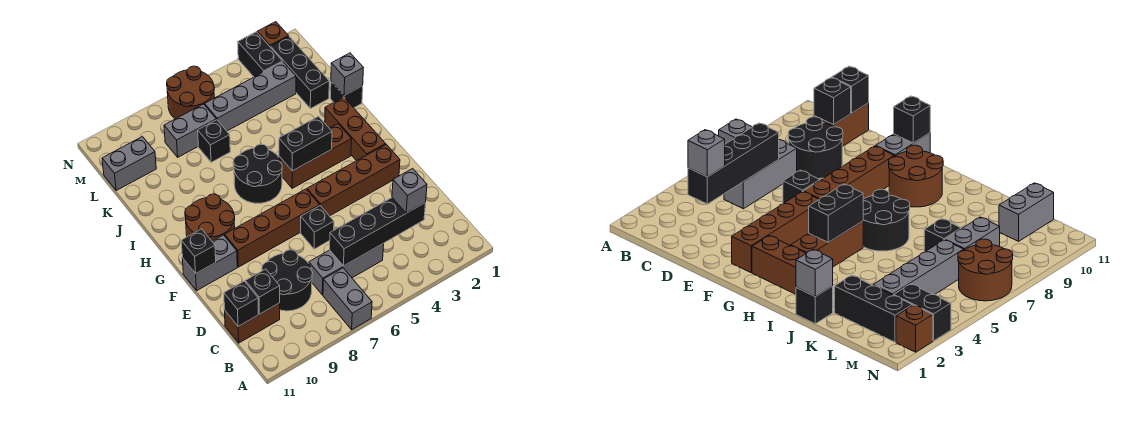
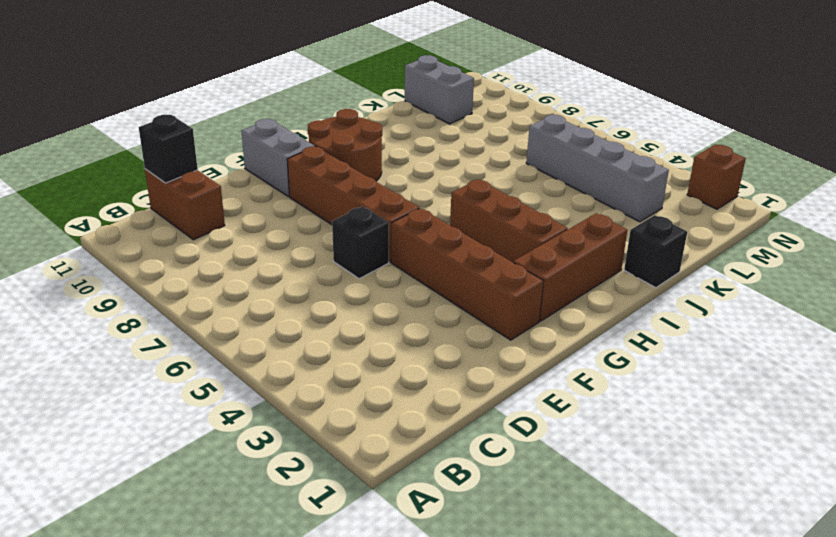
none -> grey 1x2 brick [323,268,372,330]
none -> grey 1x3 brick [309,243,384,295]
none -> black 2x2 round brick [262,250,312,311]

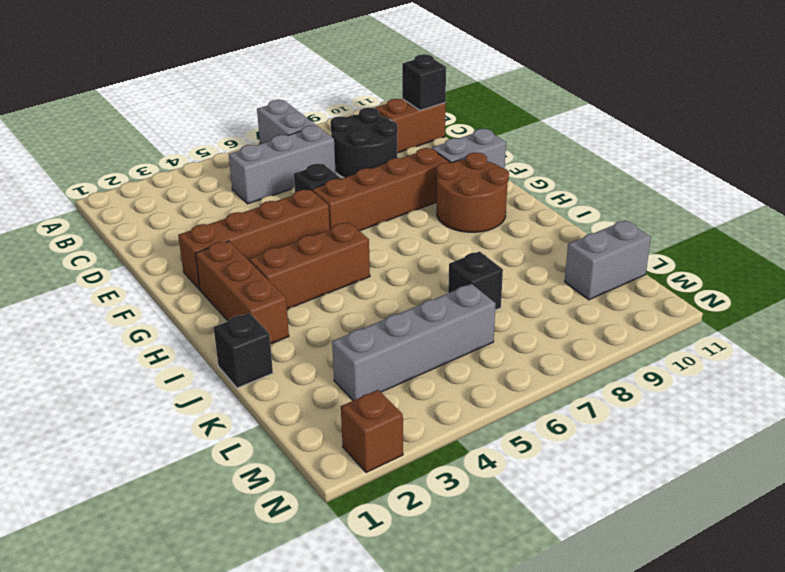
none -> black 2x2 round brick [233,144,282,203]
none -> black 1x3 brick [271,37,329,109]
none -> grey 1x2 brick [164,104,216,157]

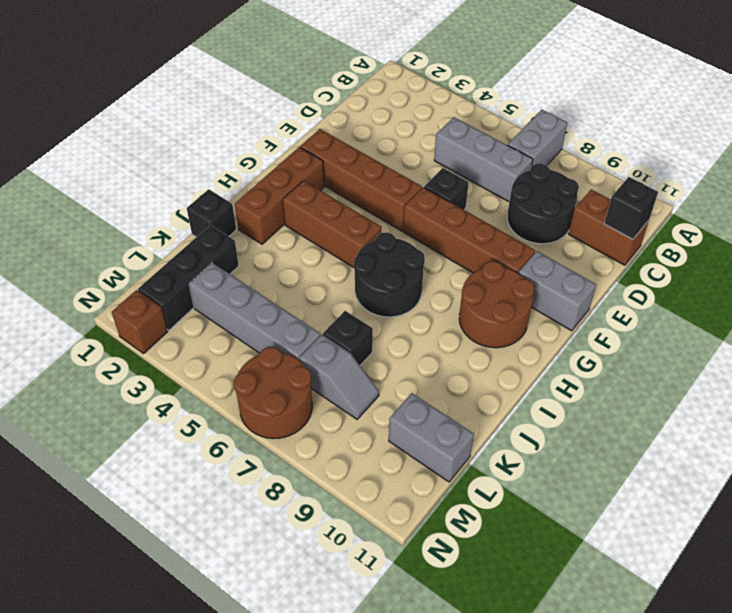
grey 1x2 slope [299,335,379,419] -> grey 1x2 brick [164,104,216,157]
none -> black 1x2 brick [238,32,282,77]
none -> black 1x4 brick [330,198,426,266]
none -> black 1x1 brick [245,269,280,314]

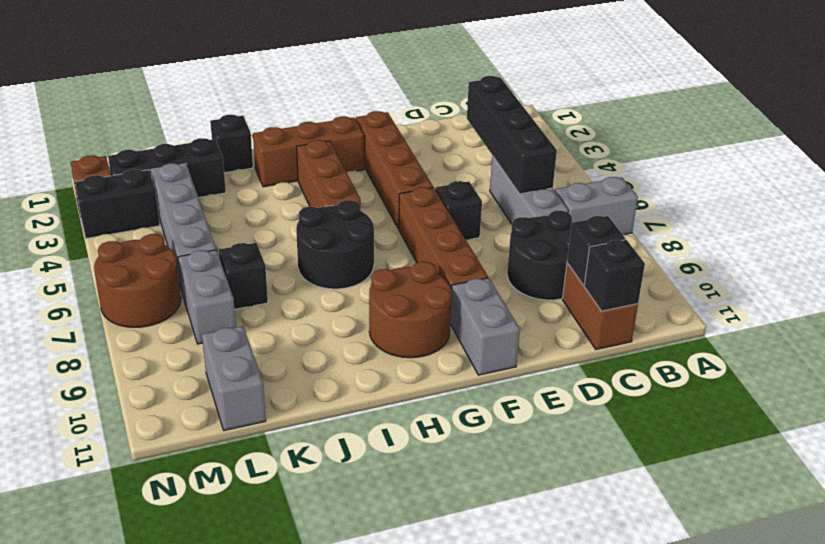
none -> black 1x1 brick [181,229,216,274]
none -> black 1x2 brick [279,116,332,171]
none -> grey 1x1 brick [331,53,363,95]

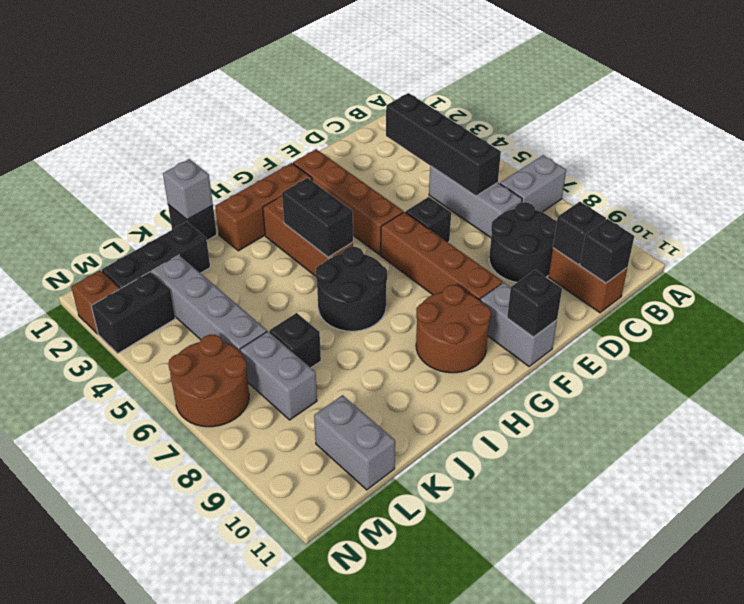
none -> grey 1x1 brick [392,169,427,213]

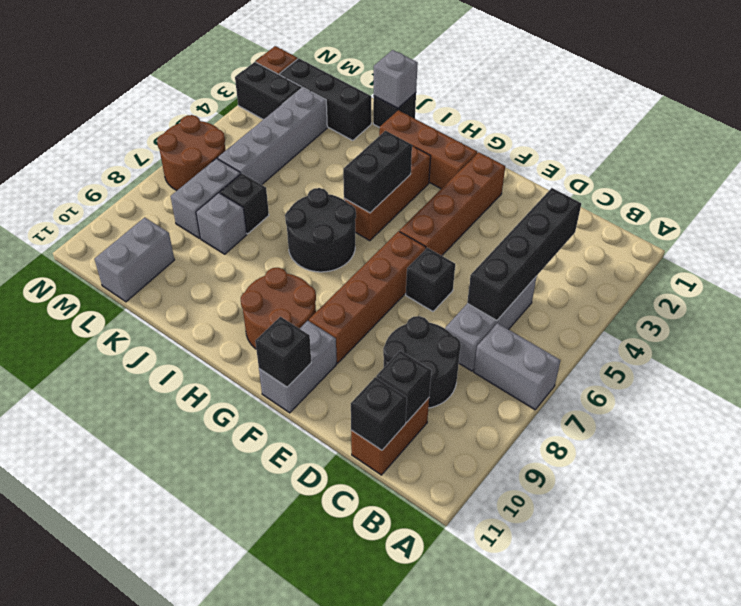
grey 1x1 brick [196,193,247,254] -> grey 1x1 brick moved to [392,169,427,213]

